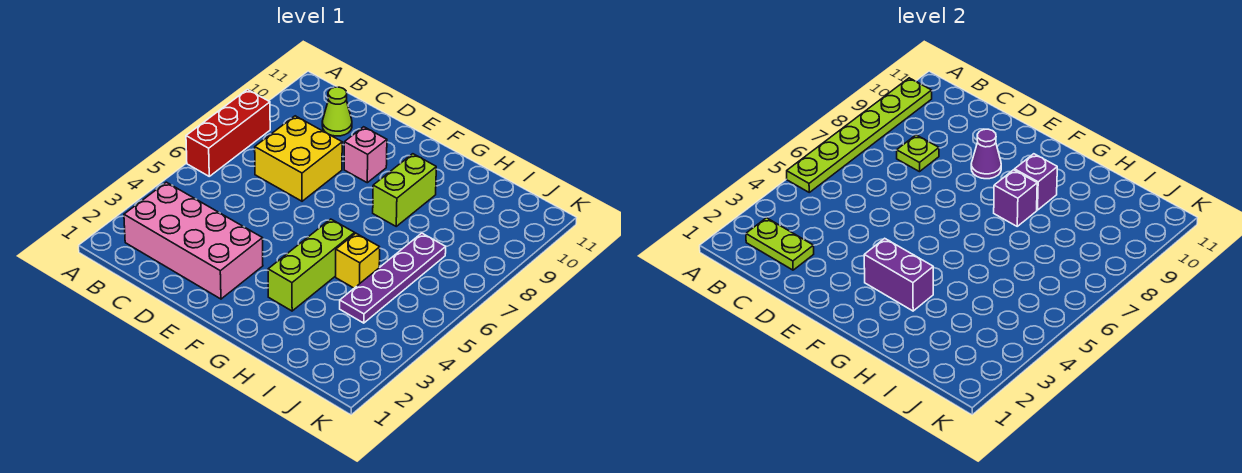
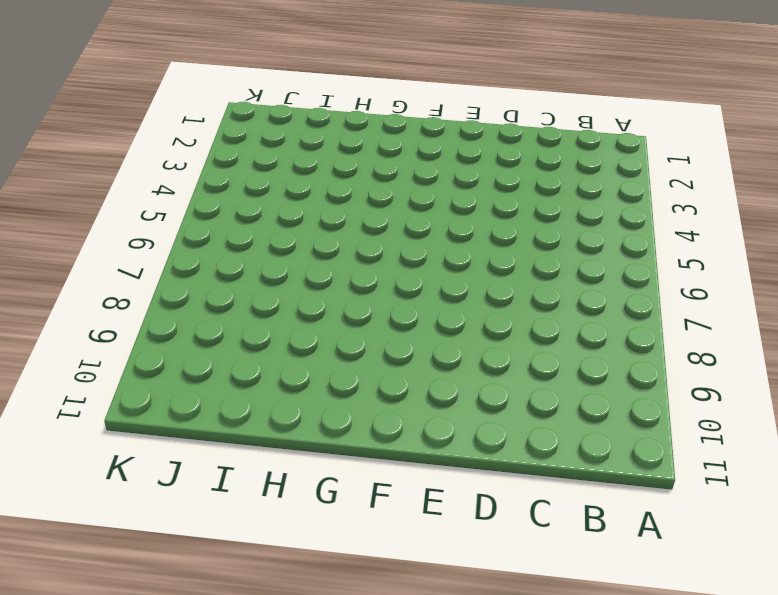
none -> red 1x3 brick [186,90,270,176]
none -> pink 2x4 brick [124,182,263,299]
none -> yellow 2x2 brick [255,116,342,201]

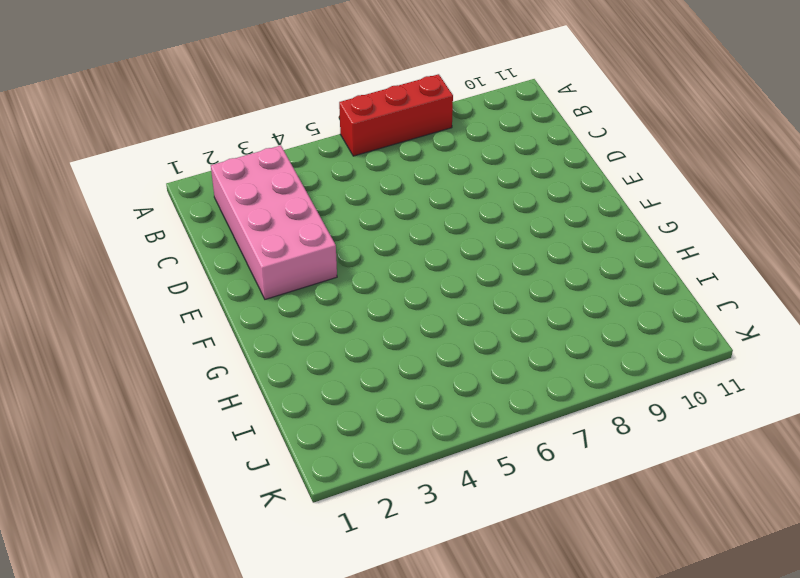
none -> yellow 2x2 brick [255,116,342,201]
none -> lime 1x1 cone [322,87,352,136]
none -> pink 1x1 brick [344,127,387,183]

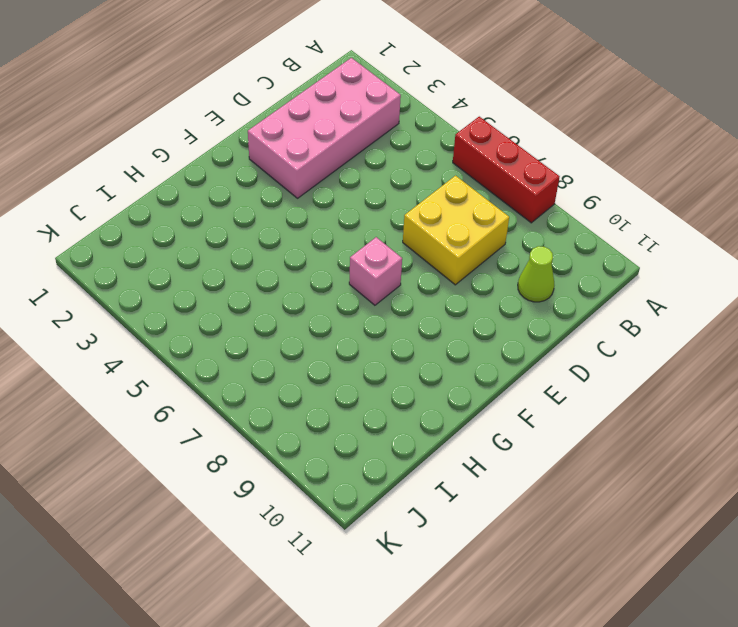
pink 1x1 brick [349,237,402,305] -> pink 1x1 brick moved to [344,127,387,183]
none -> lime 1x3 brick [268,219,355,311]
none -> lime 1x2 brick [373,154,436,226]
none -> yellow 1x1 brick [336,233,380,288]

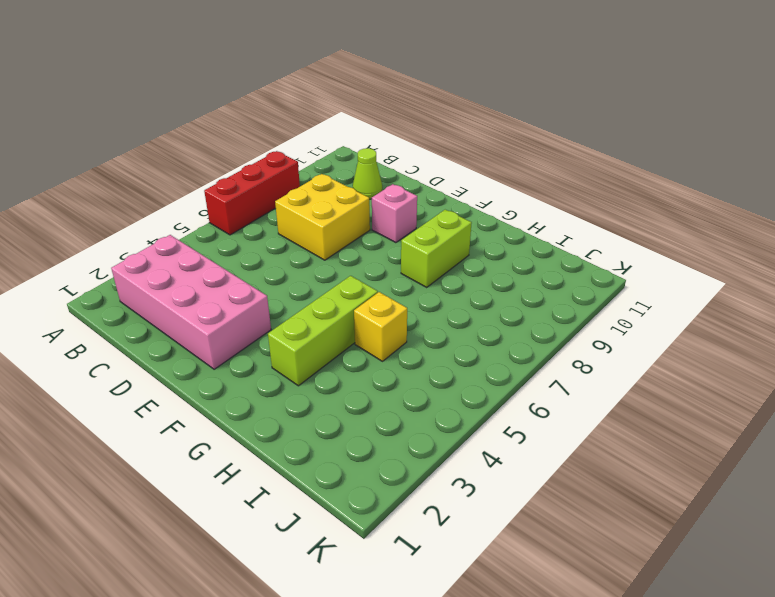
none -> purple 1x4 plate [340,233,446,323]
none -> lime 1x6 plate [787,78,932,192]
none -> lime 1x2 plate [746,218,814,270]

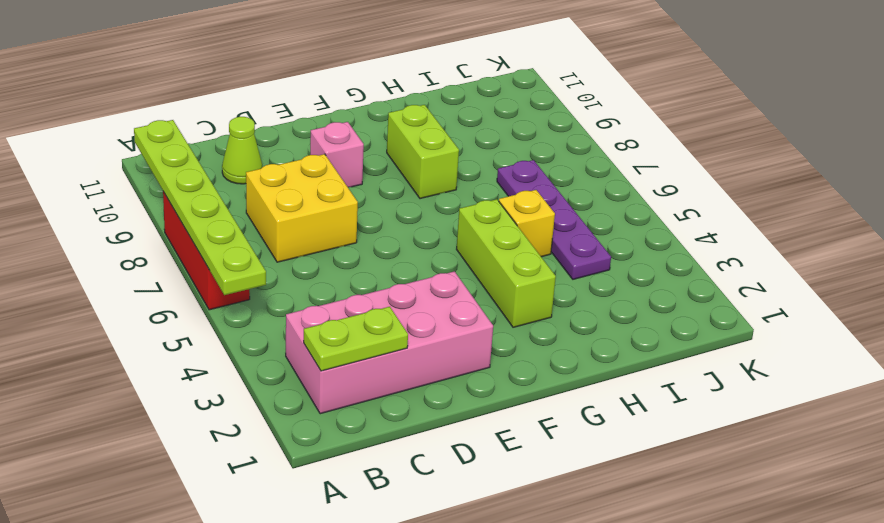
none -> lime 1x1 plate [897,135,939,172]
none -> purple 1x1 cone [971,129,1001,179]
none -> purple 1x2 brick [864,238,933,311]

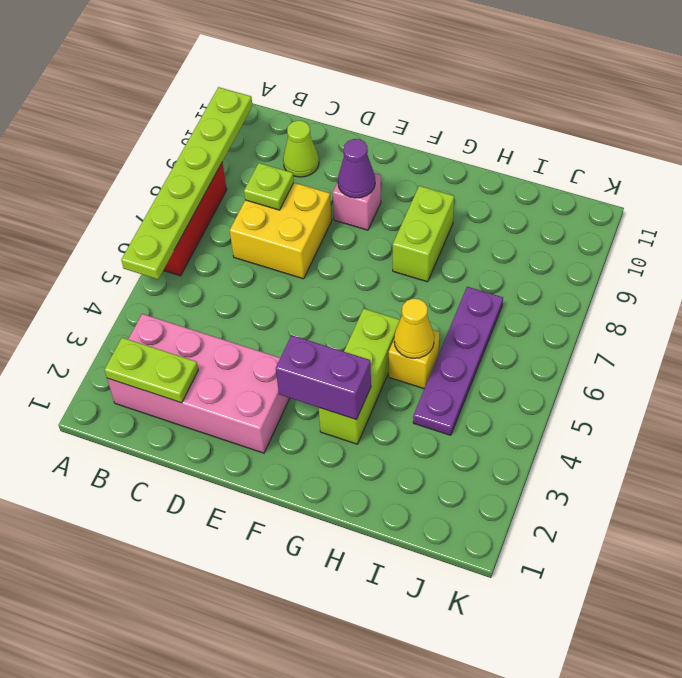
yellow 1x1 cone [394,299,434,358] -> none
none -> purple 1x1 brick [994,170,1037,226]
none -> purple 1x1 brick [1015,154,1057,210]

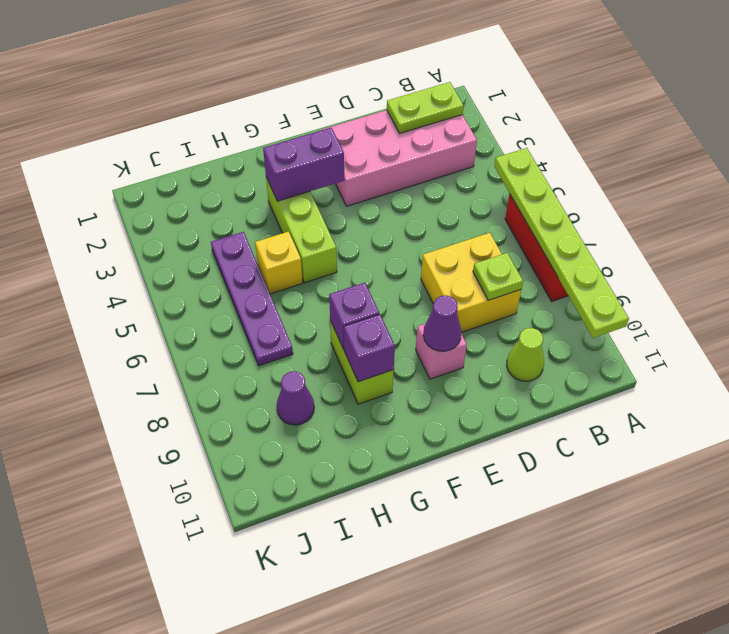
purple 1x1 cone [277,371,314,425] -> none

